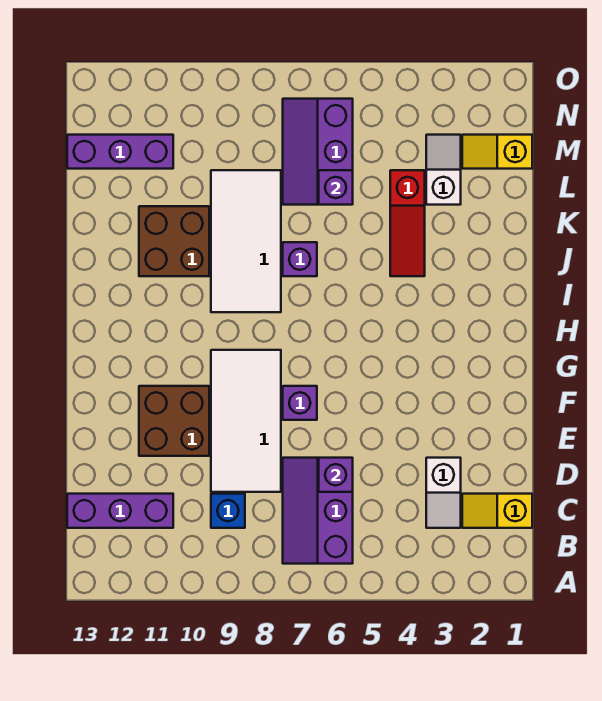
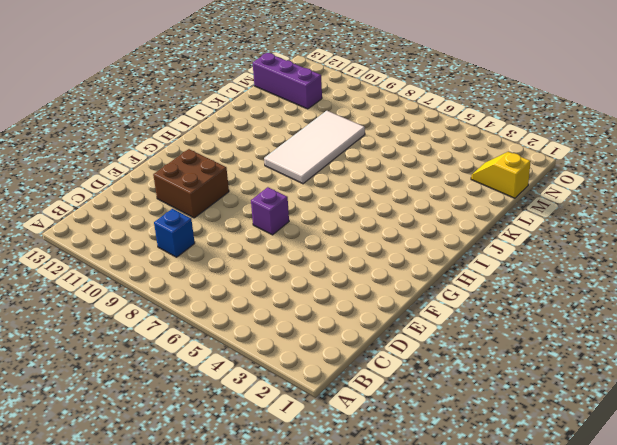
none -> purple 2x3 slope [283,458,353,564]
none -> yellow 1x2 slope [462,494,532,528]
none -> white 1x2 slope [426,458,461,528]

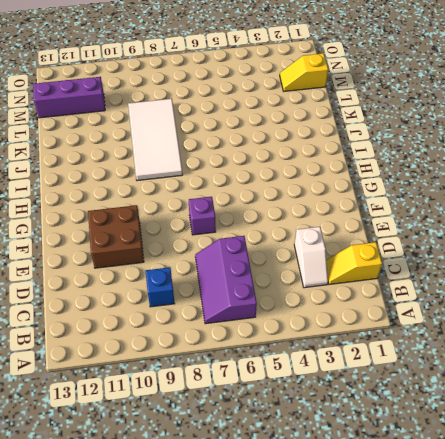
none -> purple 1x3 brick [67,494,173,528]
none -> white 2x4 tile [211,350,281,492]
none -> red 1x3 slope [390,170,425,276]

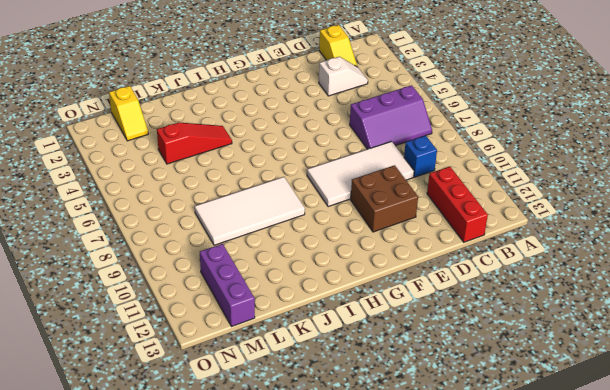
red 1x3 brick [427,166,488,242] -> purple 1x3 brick [67,494,173,528]
none -> purple 1x1 brick [283,386,317,420]
none -> purple 1x1 brick [283,242,317,276]
none -> brown 2x2 brick [139,206,209,276]

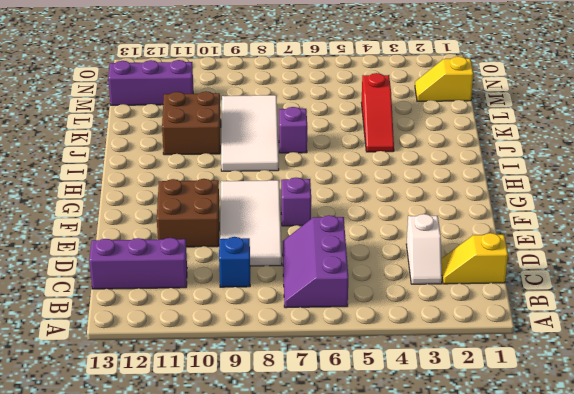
none -> white 1x2 slope [426,135,461,205]
none -> purple 2x3 slope [283,99,353,205]
none -> purple 1x1 brick [319,458,353,492]

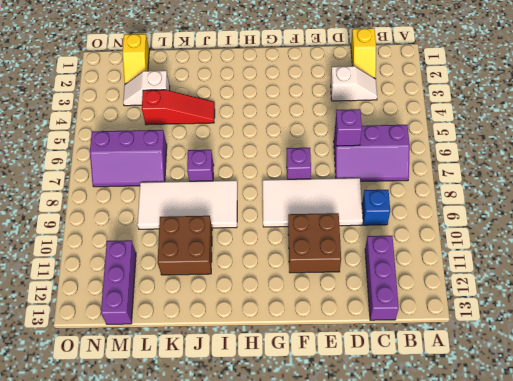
none -> purple 1x1 brick [319,170,353,205]

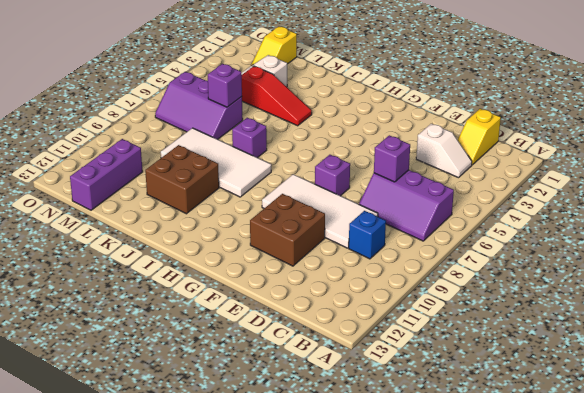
none -> purple 1x3 brick [67,494,173,528]

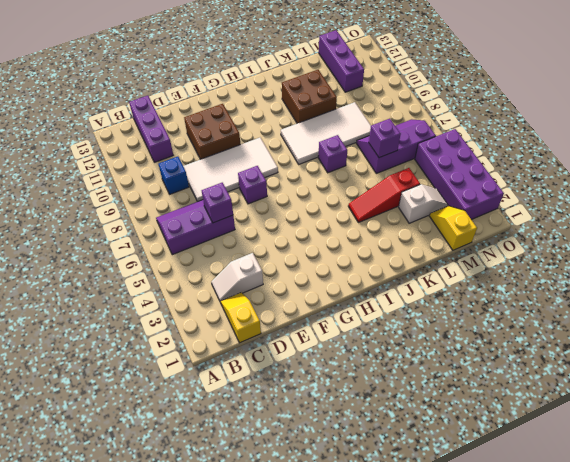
purple 2x4 brick [415,129,504,220] -> none

